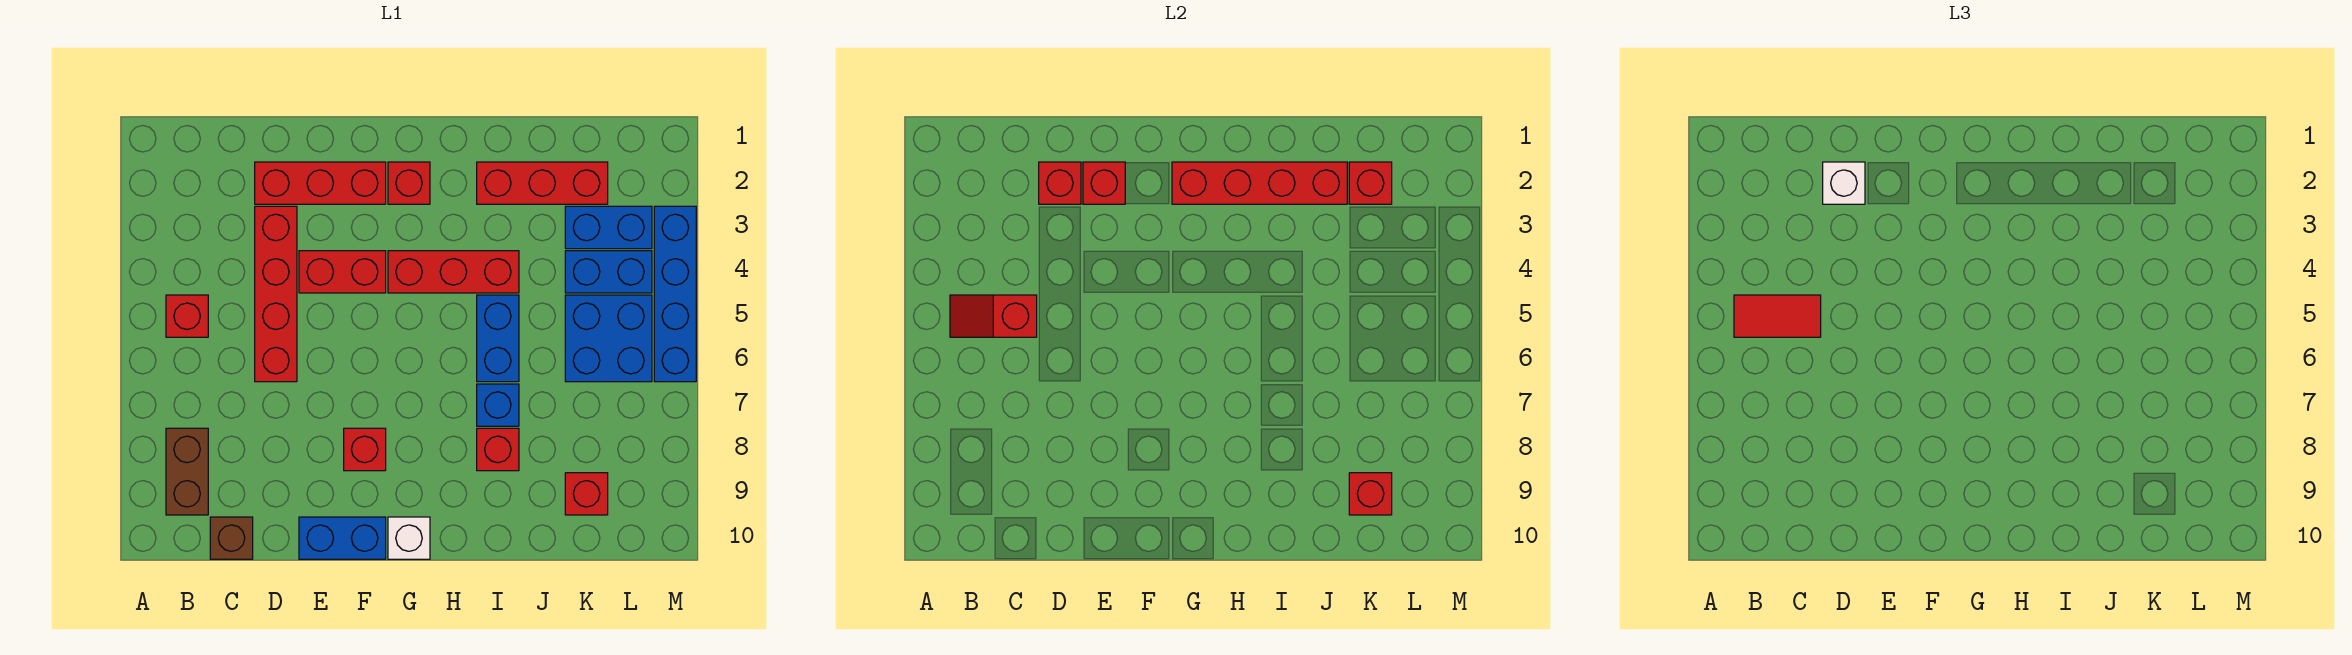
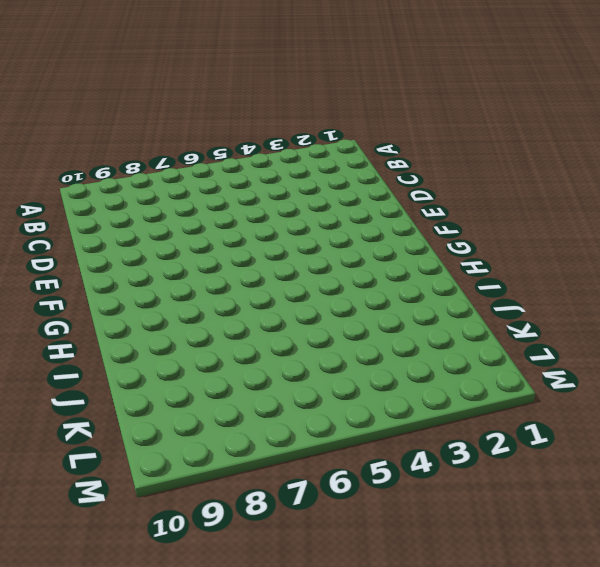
none -> red 1x1 brick [166,295,208,337]
none -> brown 1x2 brick [166,428,208,515]
none -> brown 1x1 brick [210,517,253,559]

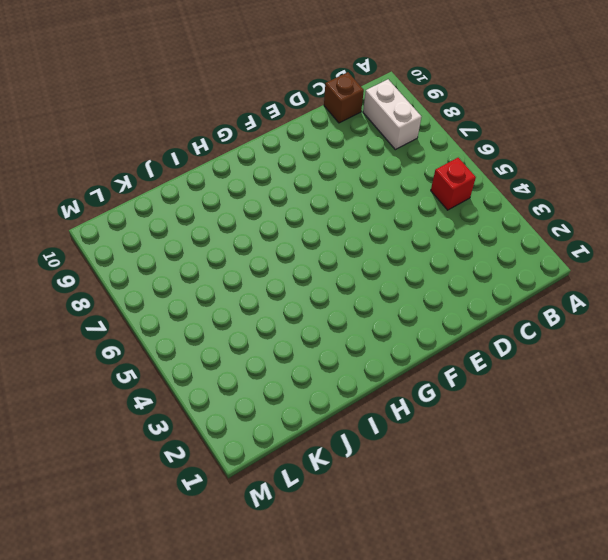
white 1x2 brick [363,79,421,150] -> brown 1x2 brick [166,428,208,515]
none -> red 1x3 brick [255,162,386,204]
none -> red 1x4 brick [255,206,297,382]
none -> red 1x2 brick [299,251,386,293]

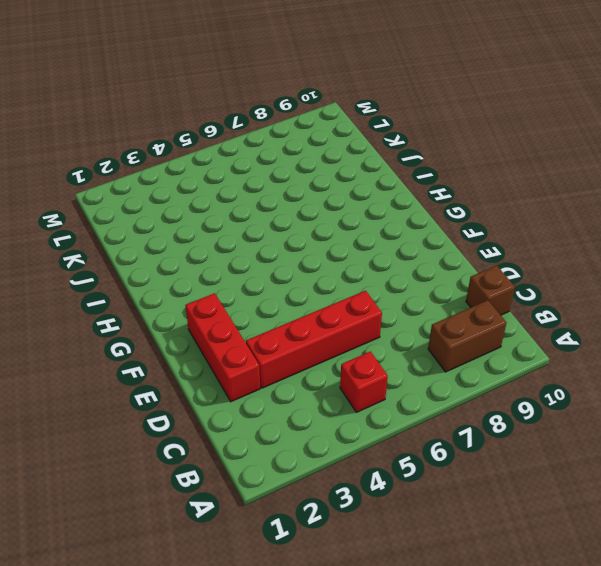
none -> red 1x2 brick [299,251,386,293]
none -> blue 1x2 brick [299,517,386,559]
none -> red 1x1 brick [344,428,386,471]

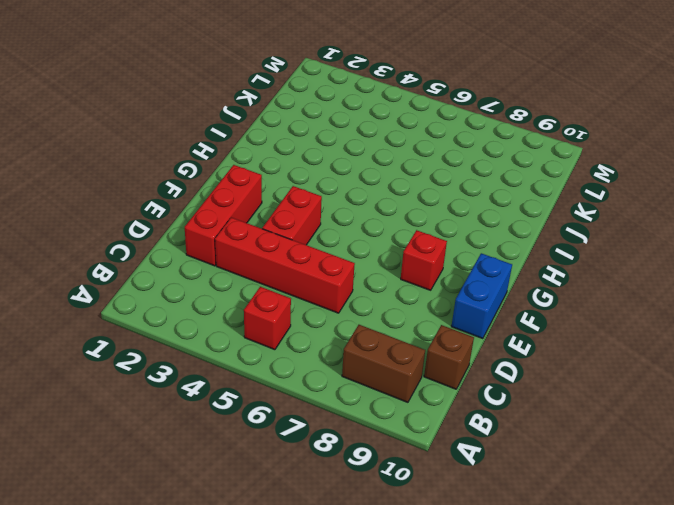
none -> red 1x1 brick [388,162,430,204]
none -> red 1x3 brick [388,251,519,293]
none -> white 1x1 brick [388,517,430,559]

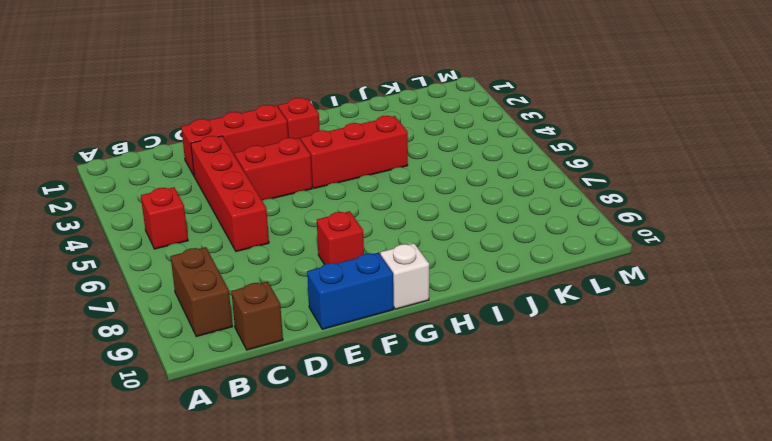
none -> red 1x3 brick [477,162,608,204]
none -> blue 1x2 brick [477,295,519,382]
none -> blue 1x1 brick [477,384,519,426]

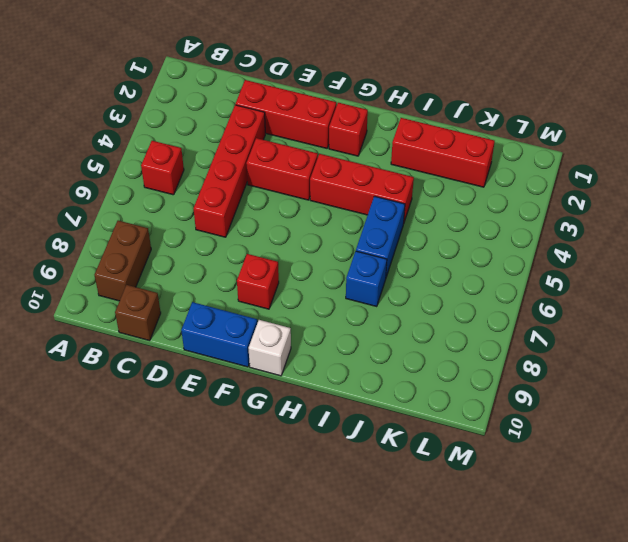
none -> red 1x1 brick [477,428,519,471]
none -> blue 1x2 brick [565,206,652,249]
none -> blue 1x2 brick [565,251,652,293]

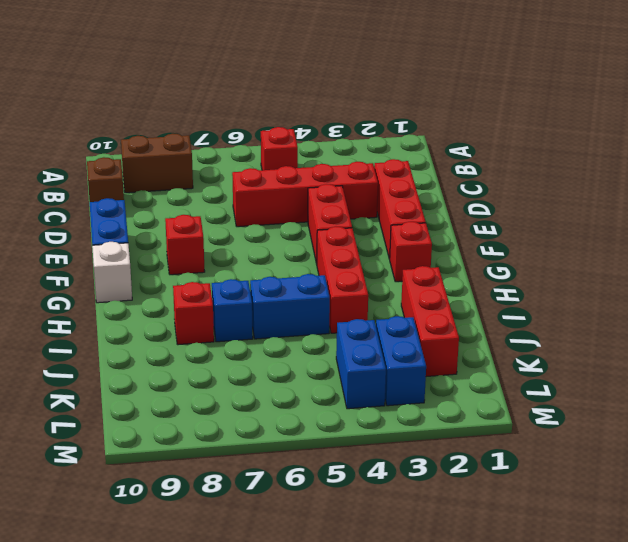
none -> blue 2x2 brick [565,295,652,382]
none -> red 1x1 brick [565,473,608,515]
none -> blue 1x4 brick [654,206,696,382]

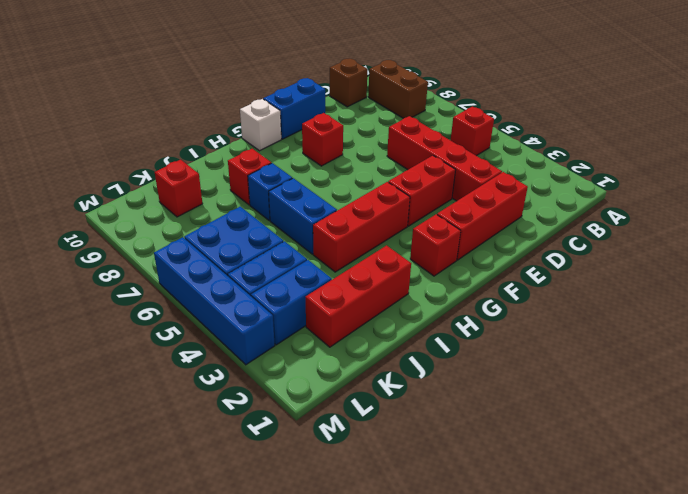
none -> red 1x2 slope [950,295,1037,337]
none -> red 1x1 brick [1039,162,1081,204]
none -> red 1x1 brick [1083,162,1125,204]

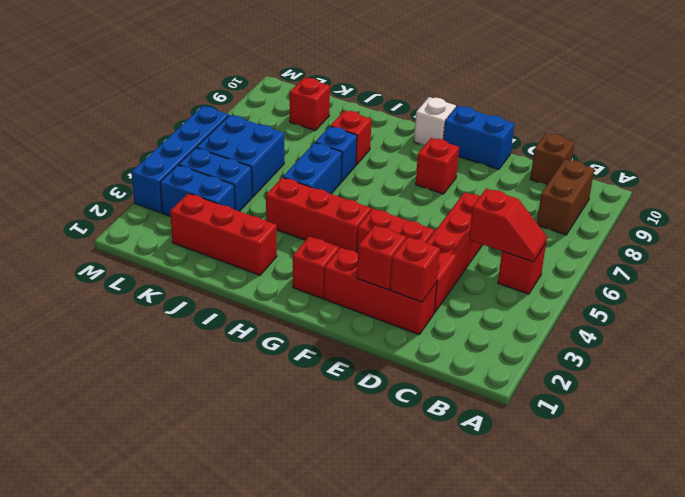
none -> red 1x4 brick [1172,162,1347,204]
none -> red 1x1 brick [1349,162,1392,204]
none -> red 1x1 brick [1349,473,1392,515]

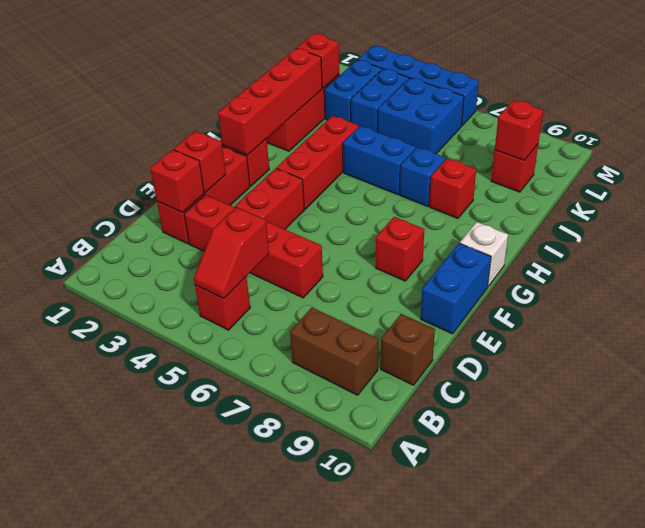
none -> red 1x2 tile [1734,295,1821,337]
none -> white 1x1 brick [1823,162,1865,204]

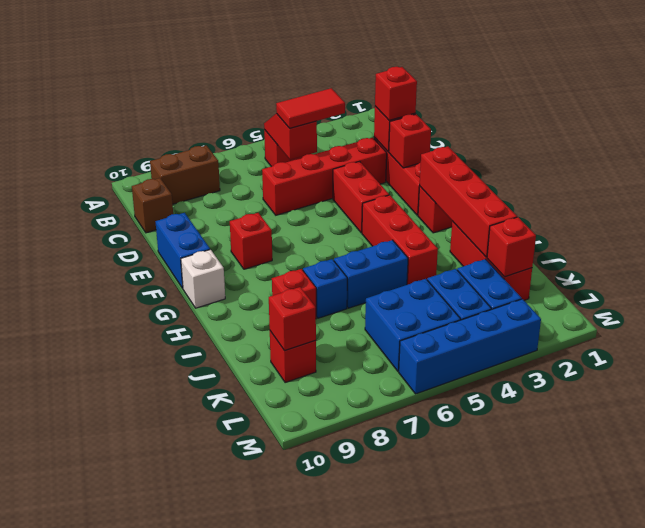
red 1x2 tile [276,88,345,128] -> red 1x2 tile turned to [1734,295,1821,337]
red 1x1 brick [375,67,417,121] -> white 1x1 brick [1823,162,1865,204]

